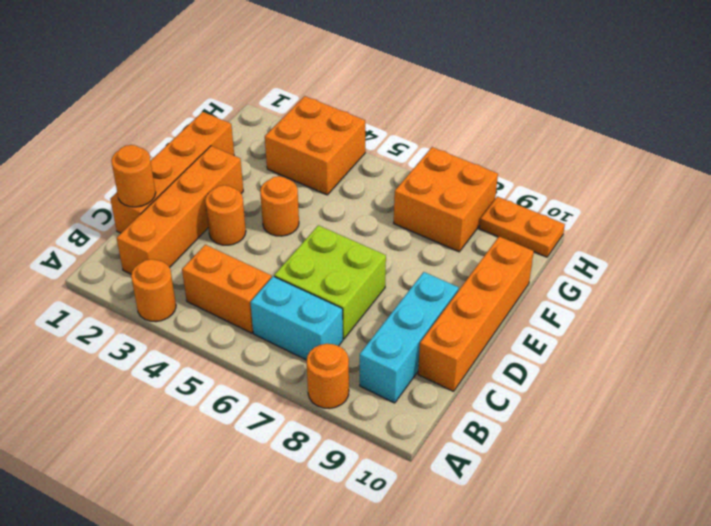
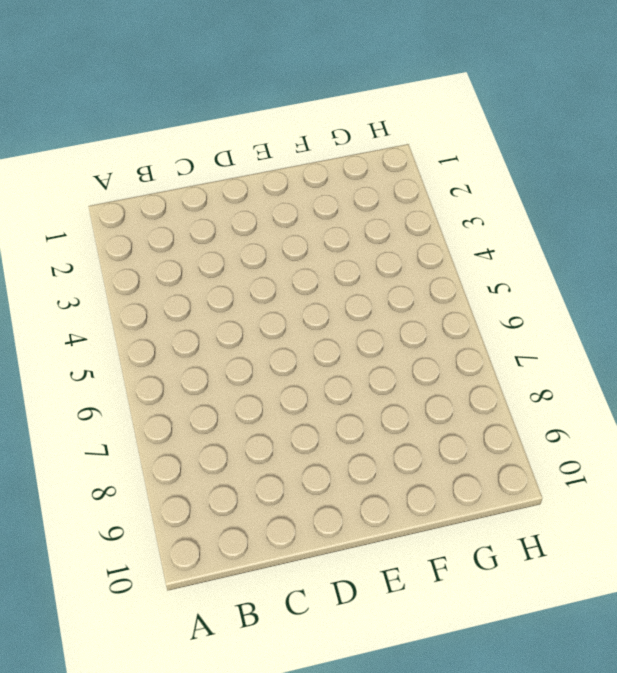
none -> orange 1x1 round brick [131,259,176,322]
none -> orange 1x1 round brick [307,344,349,409]
none -> orange 1x4 brick [117,146,243,274]

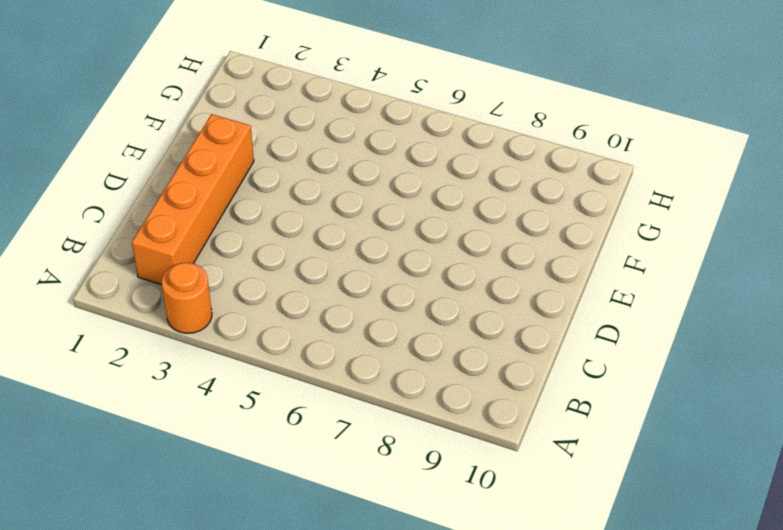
none -> orange 1x1 round brick [307,344,349,409]
none -> orange 1x2 brick [182,245,272,333]
none -> cyan 1x2 brick [250,276,343,360]

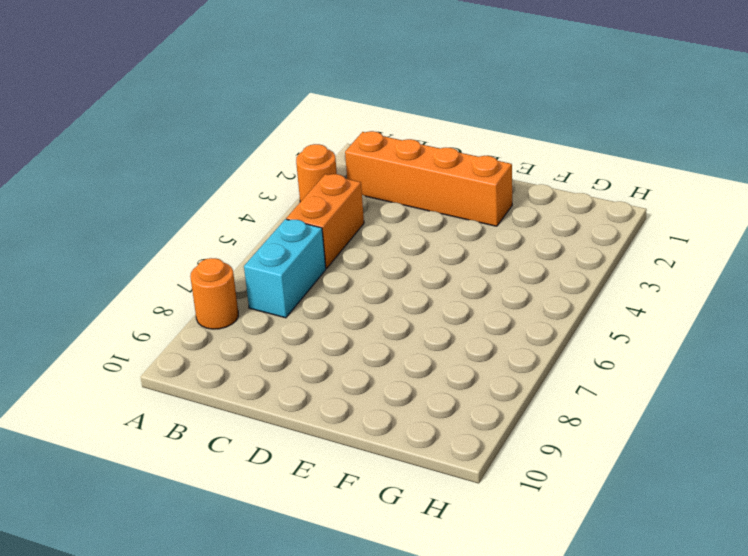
none -> cyan 1x3 brick [360,272,459,403]
none -> orange 1x4 brick [110,112,234,233]
none -> lime 2x2 brick [274,225,386,339]

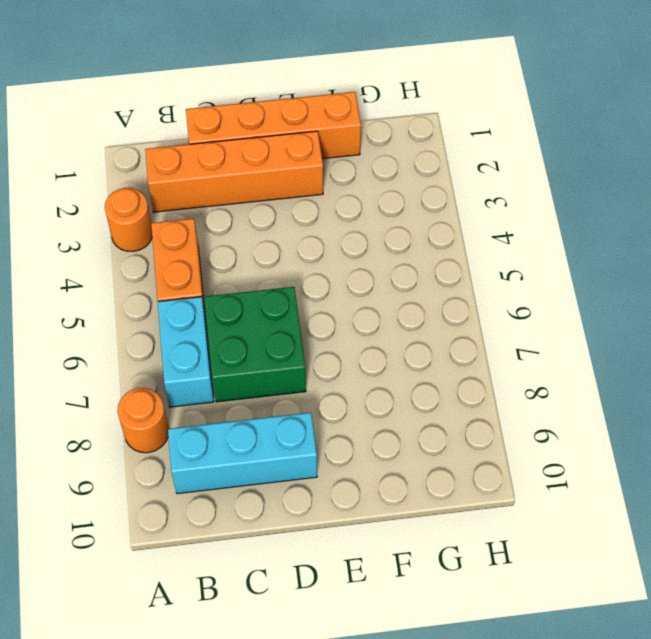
green 2x2 brick [204,287,306,402] -> lime 2x2 brick [274,225,386,339]
none -> orange 1x4 brick [418,237,534,391]
none -> orange 1x1 round brick [205,185,246,245]
none -> orange 1x1 round brick [260,176,299,236]

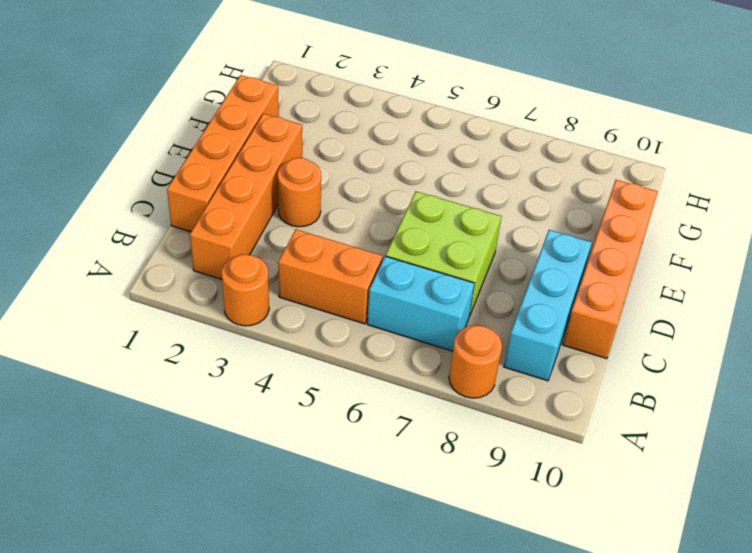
none -> orange 1x1 round brick [260,176,299,236]
none -> orange 2x2 brick [265,96,365,195]
none -> orange 2x2 brick [394,147,498,252]

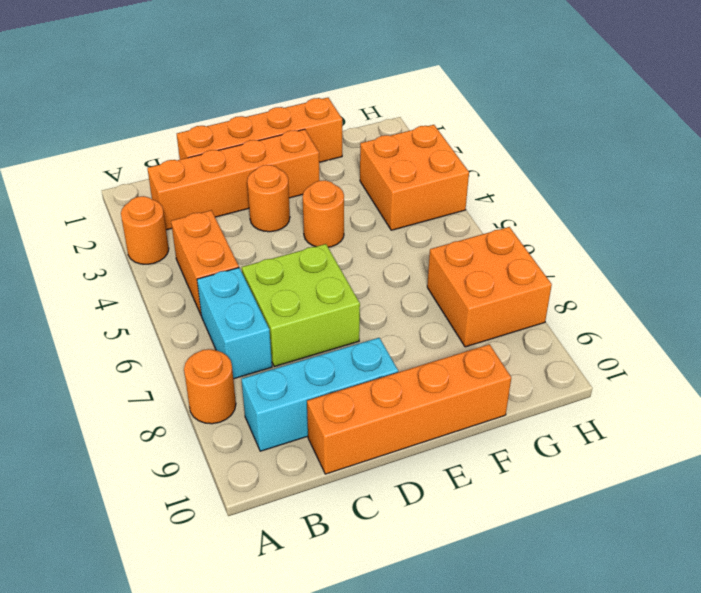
none -> orange 1x2 plate [479,197,565,257]
none -> orange 1x1 round brick [111,145,156,207]

